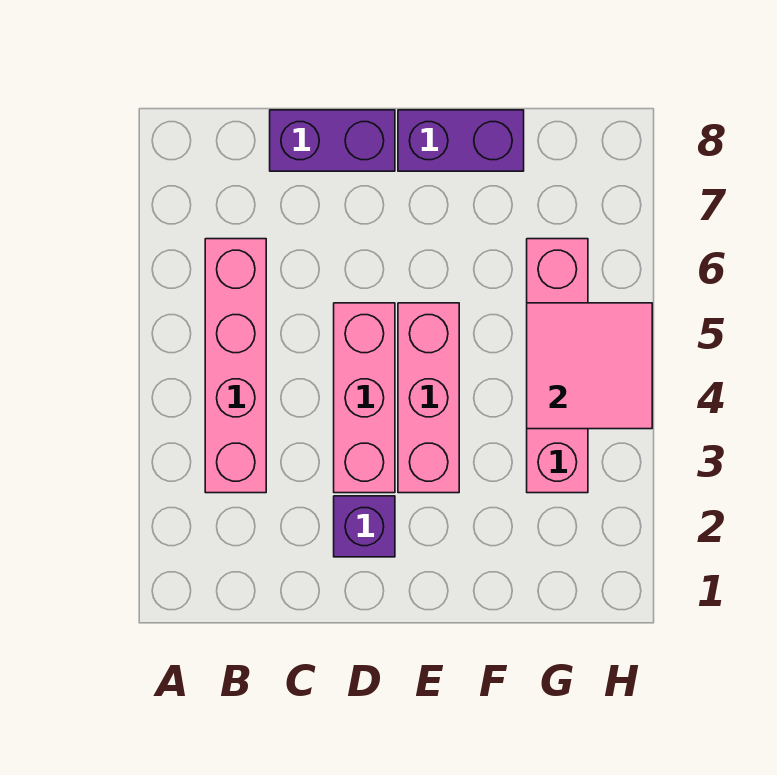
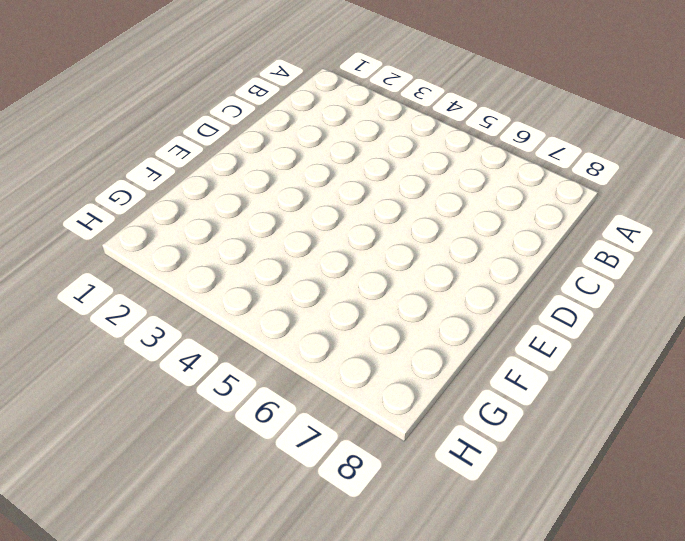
none -> pink 1x4 brick [205,239,266,493]
none -> purple 1x2 brick [270,110,395,171]

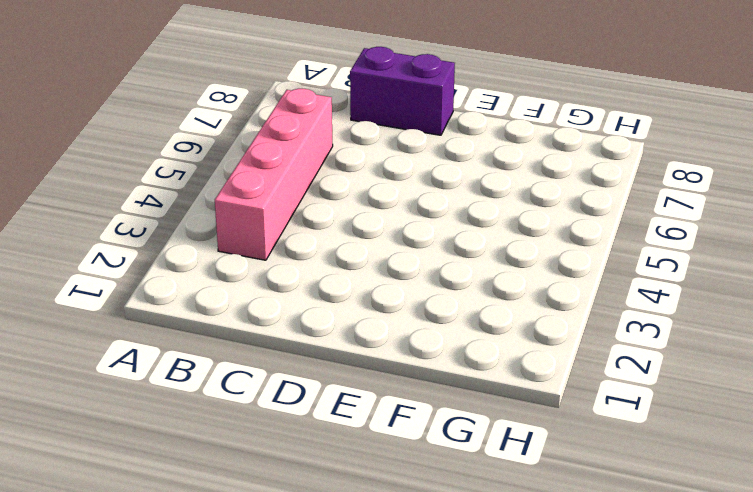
none -> purple 1x1 brick [334,496,395,557]
none -> pink 1x3 brick [334,303,395,493]

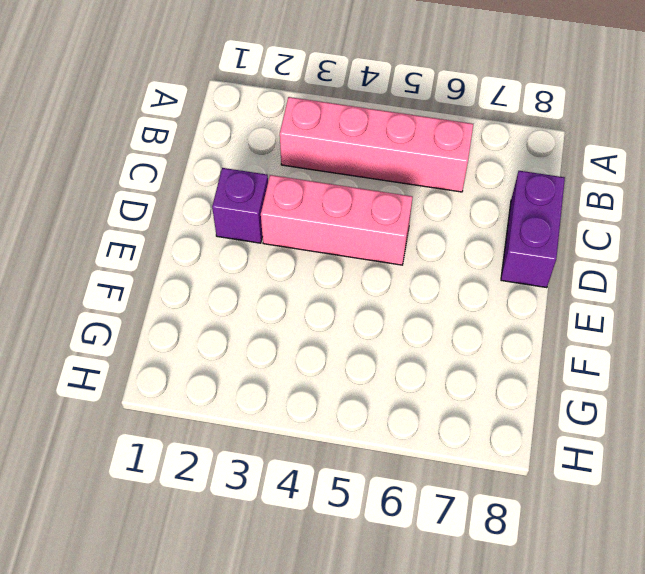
none -> pink 1x3 brick [398,303,459,493]
none -> purple 1x2 brick [398,110,524,171]

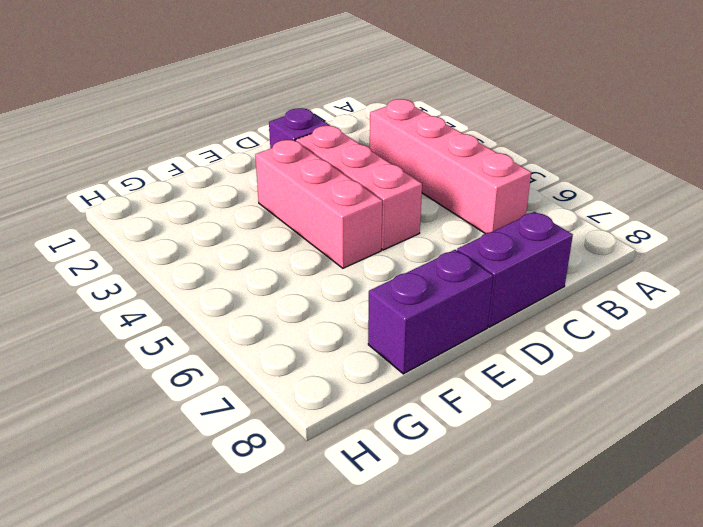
none -> pink 1x4 brick [527,239,588,493]
none -> pink 2x2 tile [527,303,652,429]

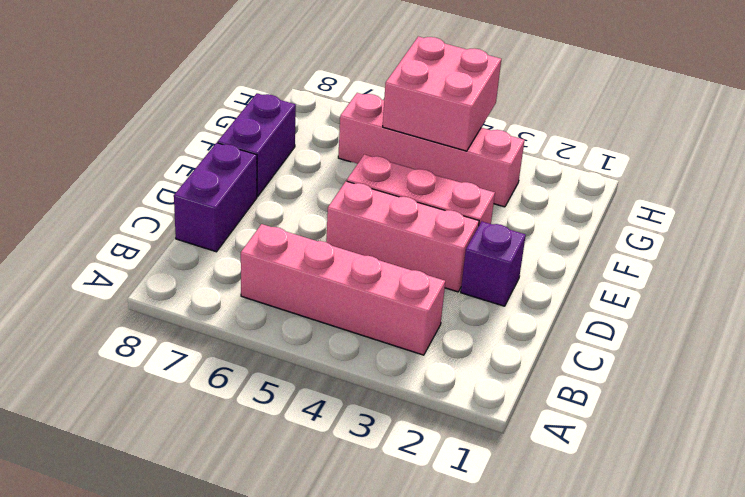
pink 2x2 brick [383,37,501,151] -> pink 2x2 tile [527,303,652,429]

